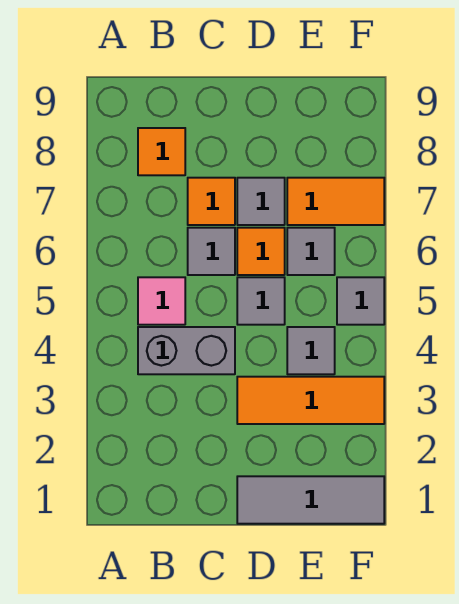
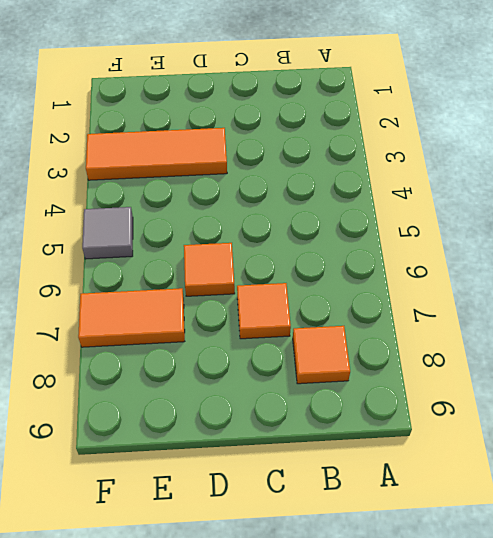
none -> grey 1x2 brick [138,327,235,374]
none -> pink 1x1 tile [138,277,185,325]
none -> grey 1x1 tile [188,228,235,275]

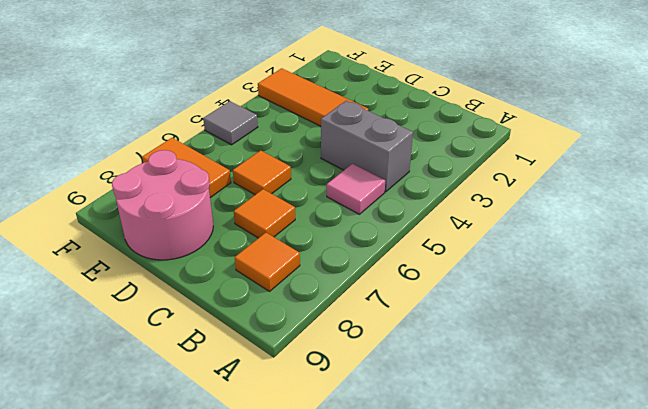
pink 2x2 round brick [112,150,213,260] -> none
none -> grey 1x1 tile [188,228,235,275]
none -> grey 1x3 tile [237,476,384,524]
none -> grey 1x1 tile [237,277,285,325]

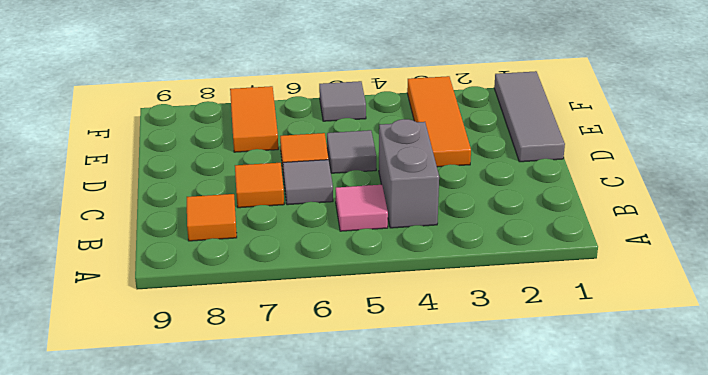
none -> grey 1x1 tile [237,178,285,225]
none -> grey 1x1 tile [287,327,335,374]
none -> grey 1x1 tile [287,228,335,275]

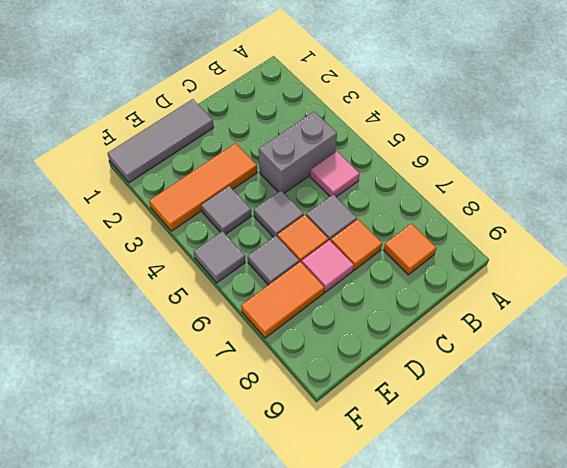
pink 1x1 tile [302,240,354,292] -> grey 1x1 tile [237,178,285,225]

